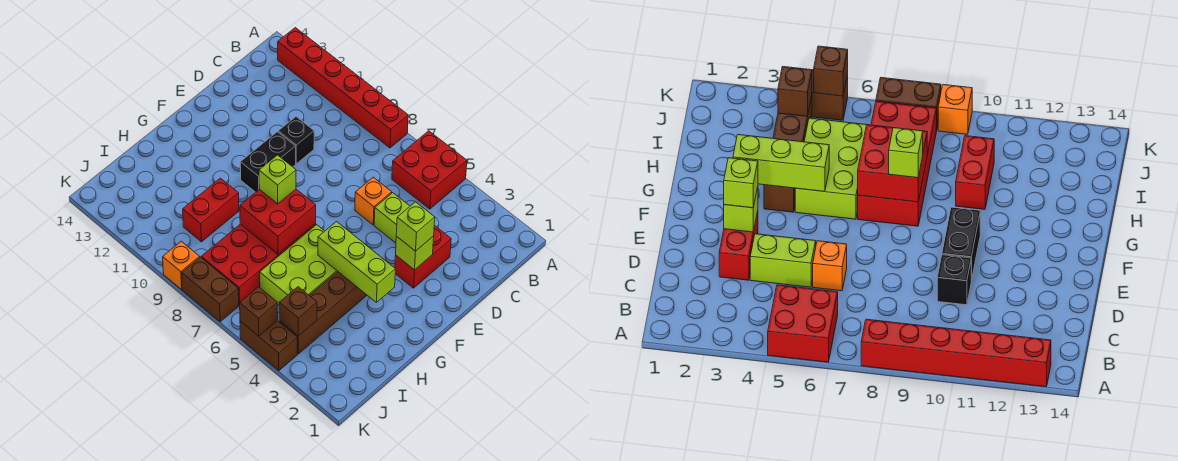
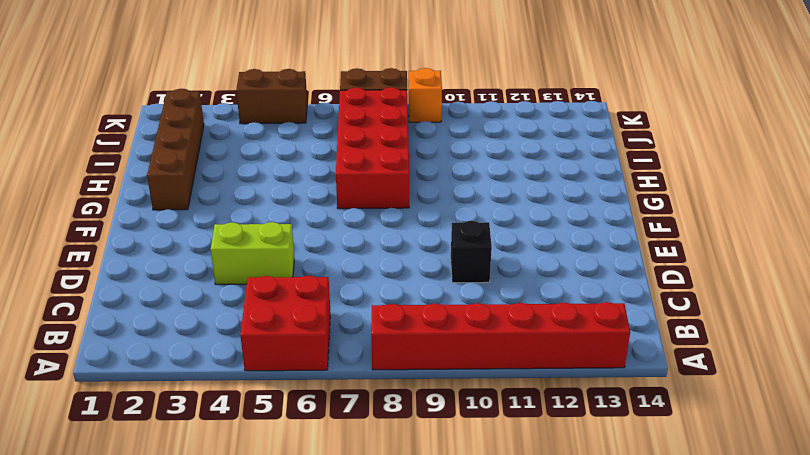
brown 1x4 brick [147,89,204,210] -> brown 1x4 brick moved to [279,271,367,354]
none -> red 1x2 brick [395,225,451,288]
none -> orange 1x1 brick [355,177,392,225]
none -> black 1x2 brick [240,132,296,192]

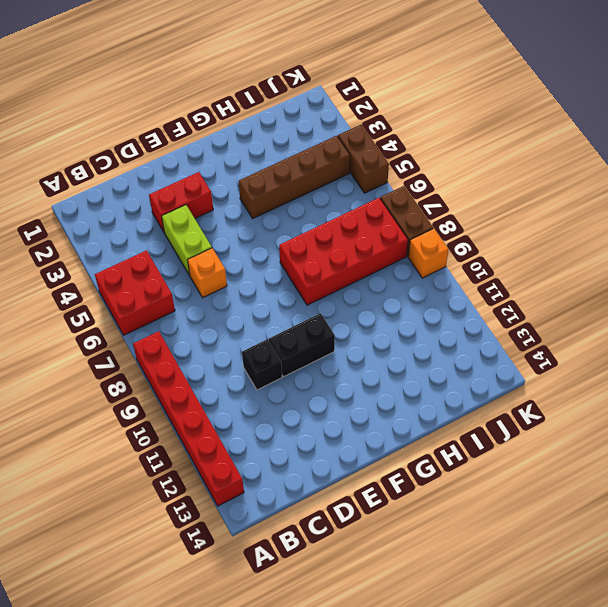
none -> lime 2x3 brick [260,225,337,305]
none -> red 1x2 brick [183,178,239,242]
none -> lime 1x1 brick [396,236,434,270]

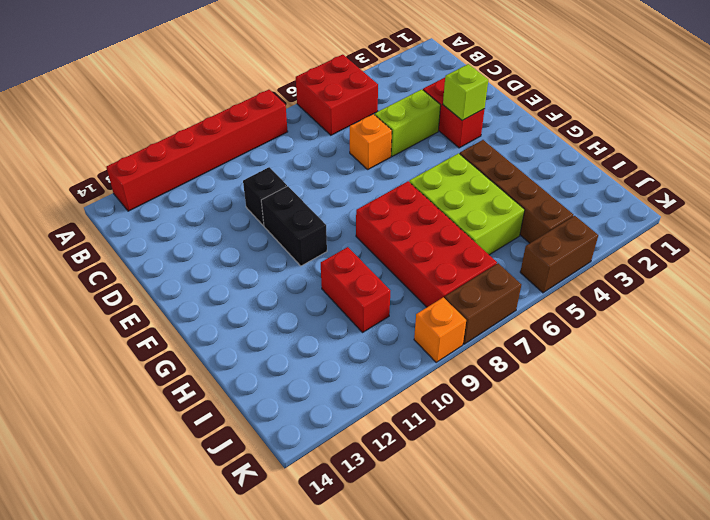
none -> lime 1x3 brick [318,222,395,302]
none -> red 2x2 brick [240,189,316,255]
none -> brown 1x1 brick [279,287,317,336]

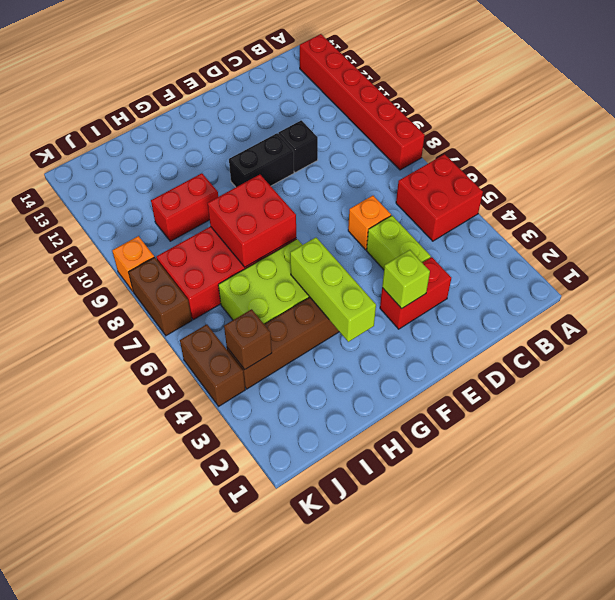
none -> brown 1x1 brick [240,287,278,336]
none -> lime 1x1 brick [396,202,435,251]
none -> lime 1x1 brick [259,155,296,204]

